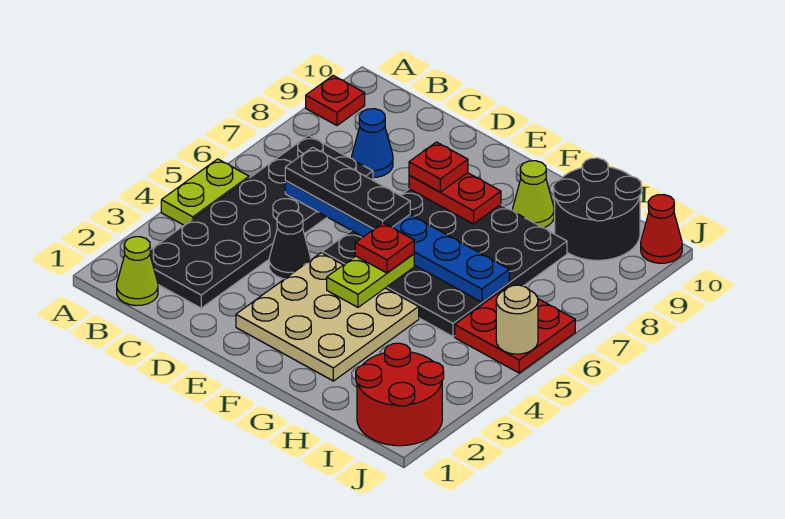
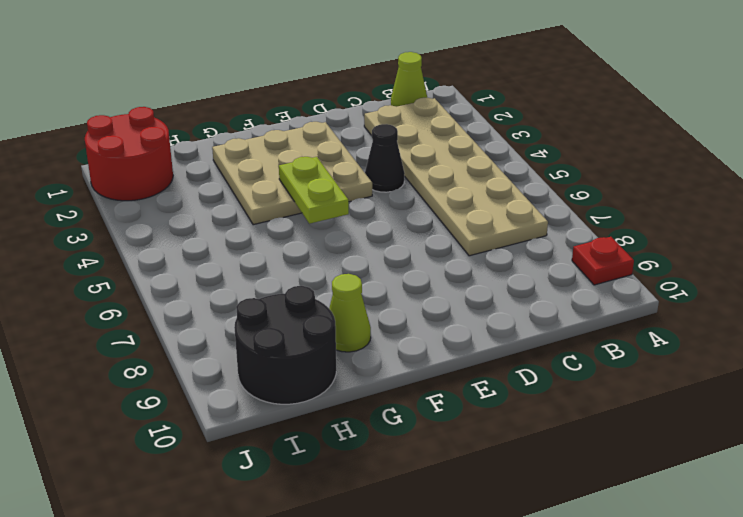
tan 2x6 plate [364,98,548,256] -> black 2x6 plate [150,136,373,308]
none -> lime 1x2 plate [161,159,249,225]
none -> blue 1x1 cone [352,109,393,177]
none -> black 4x4 plate [322,189,567,337]

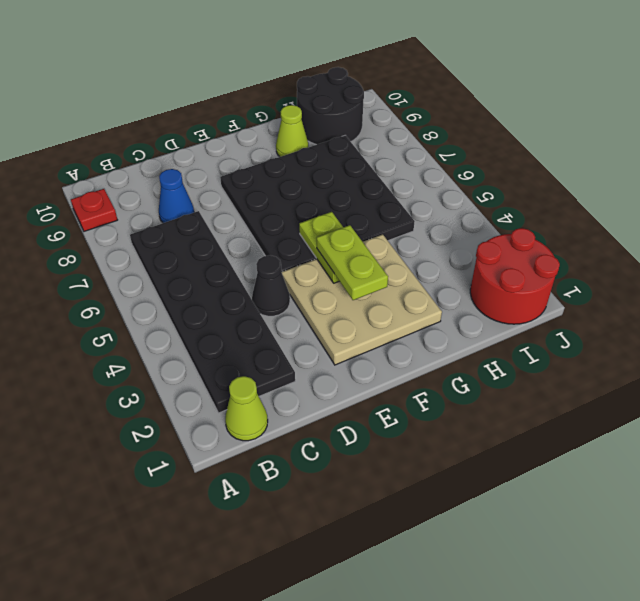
lime 1x2 plate [317,225,388,300] -> lime 1x2 plate moved to [161,159,249,225]
none -> red 2x2 plate [455,284,575,373]
none -> red 1x1 cone [641,195,682,263]
none -> blue 1x6 plate [285,180,509,302]

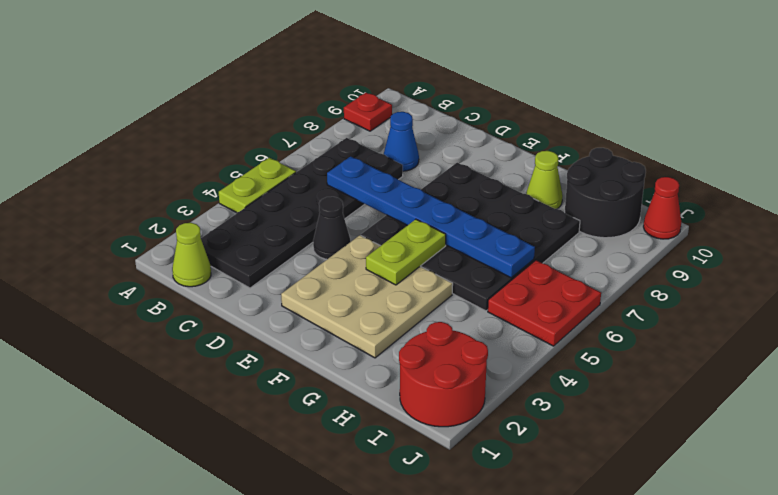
none -> red 1x2 plate [409,173,501,224]
none -> tan 1x1 round brick [496,285,538,354]
none -> black 1x3 plate [285,147,410,229]

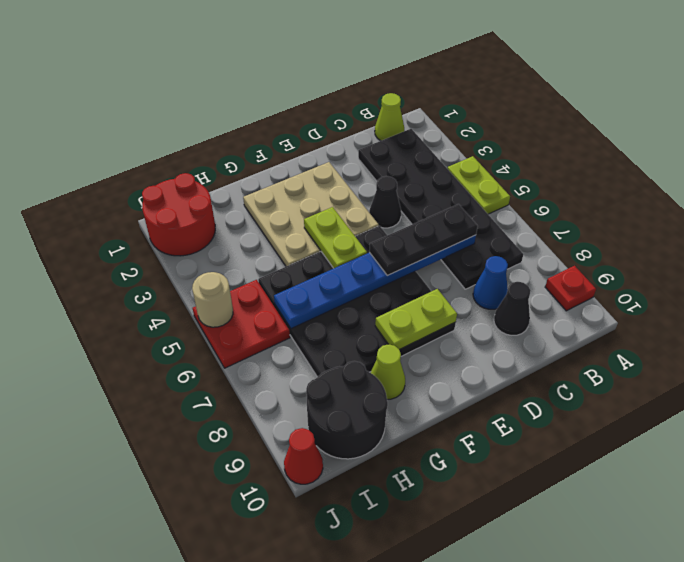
black 1x1 cone [494,282,531,335] -> none
lime 1x2 plate [375,289,457,350] -> red 1x2 plate [409,173,501,224]
none -> red 1x1 plate [409,142,468,192]
none -> red 1x1 plate [355,223,414,273]

